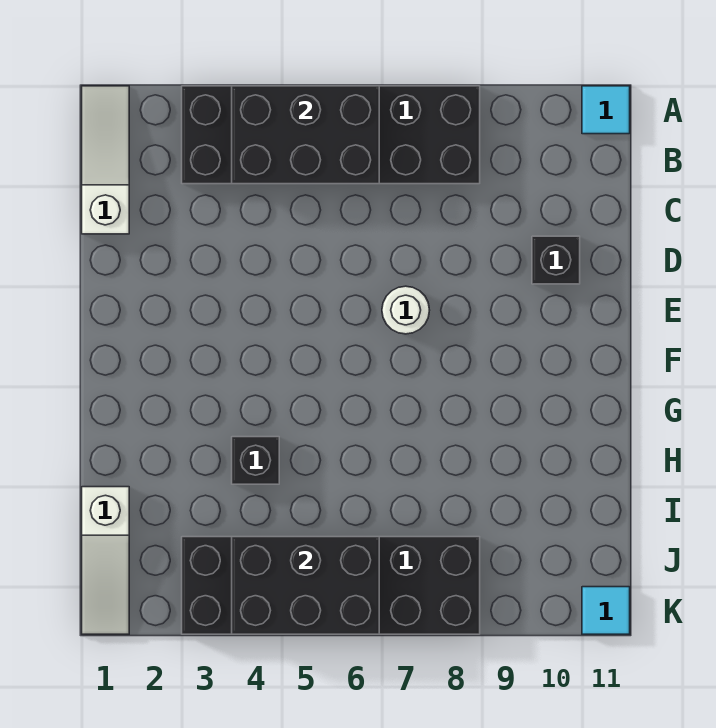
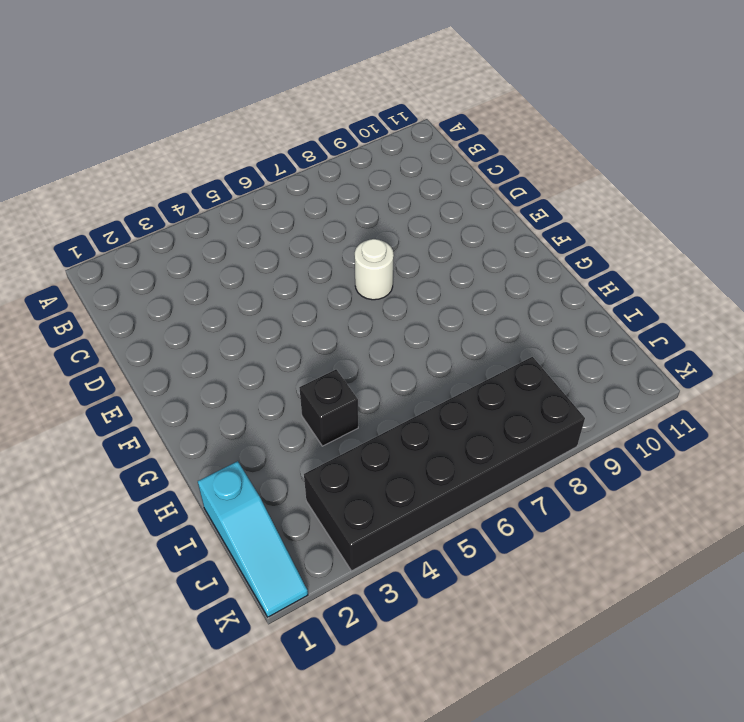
cyan 1x3 slope [198,461,308,617] -> white 1x3 slope [82,487,129,634]
none -> white 1x3 slope [82,86,129,234]
none -> black 2x6 brick [182,86,480,184]

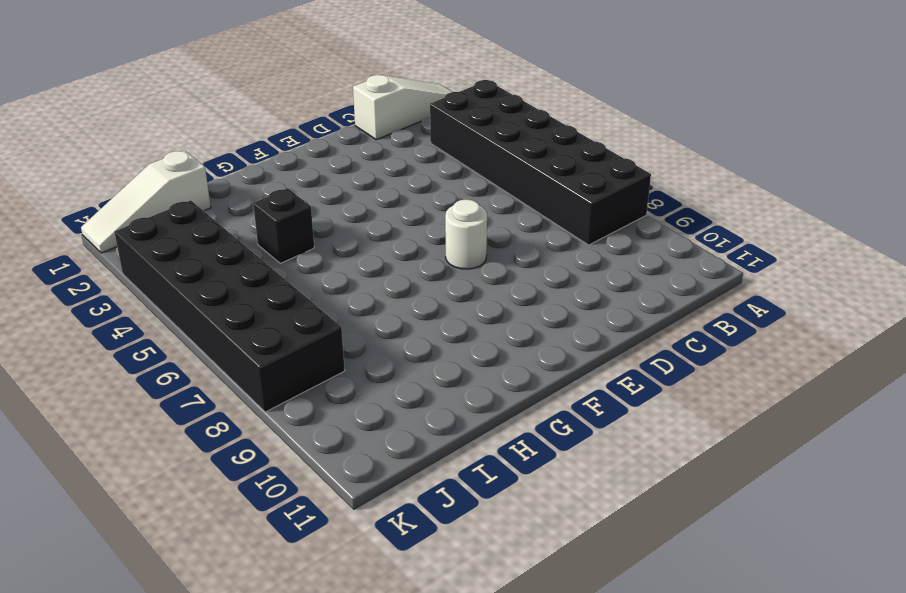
none -> cyan 1x1 tile [582,86,630,134]
none -> black 1x1 brick [532,236,580,284]

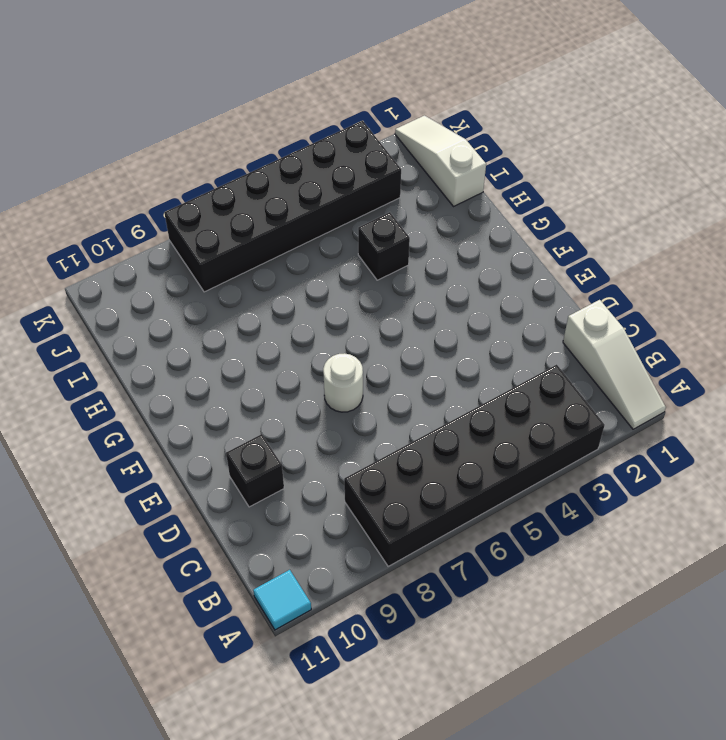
none -> cyan 1x1 tile [582,587,630,634]
none -> black 2x3 brick [232,86,379,184]

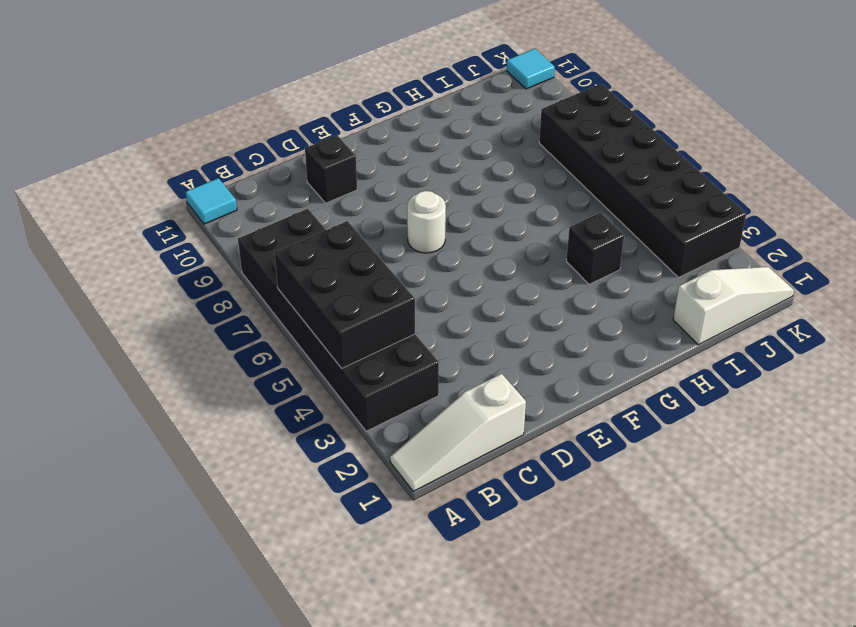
none -> black 2x3 brick [232,537,379,634]

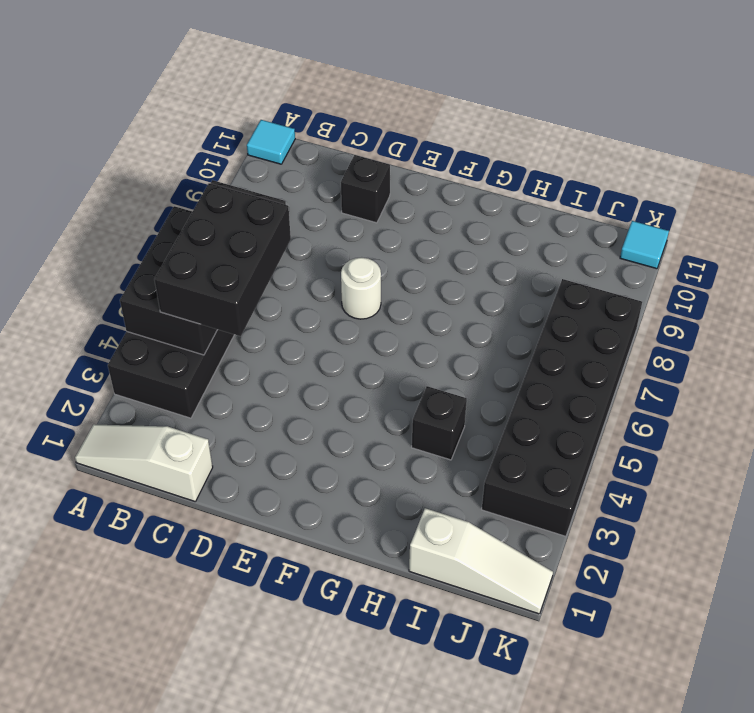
black 2x3 brick [154,183,291,336] -> black 2x3 brick moved to [232,537,379,634]

